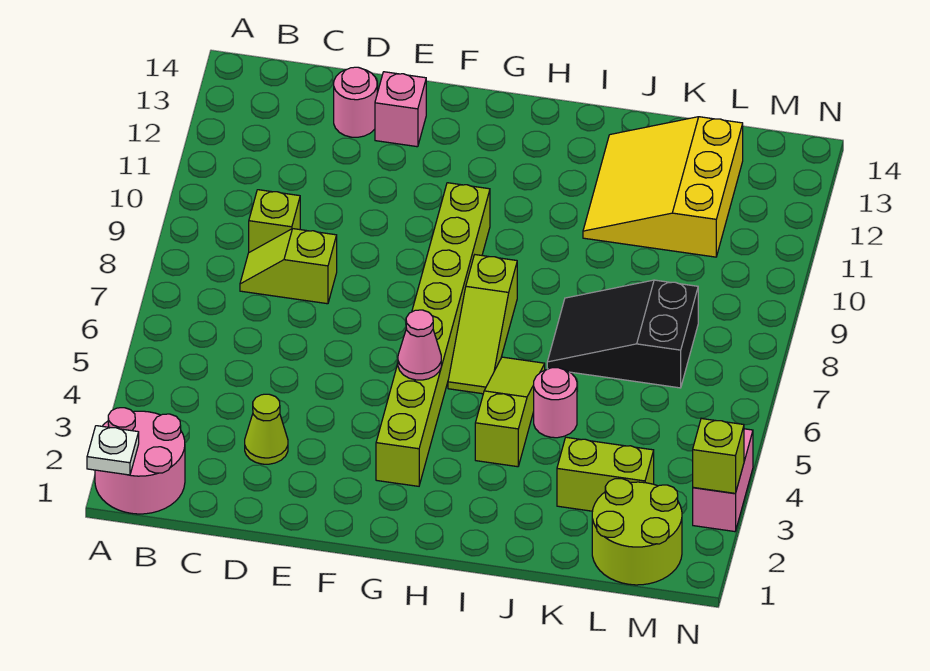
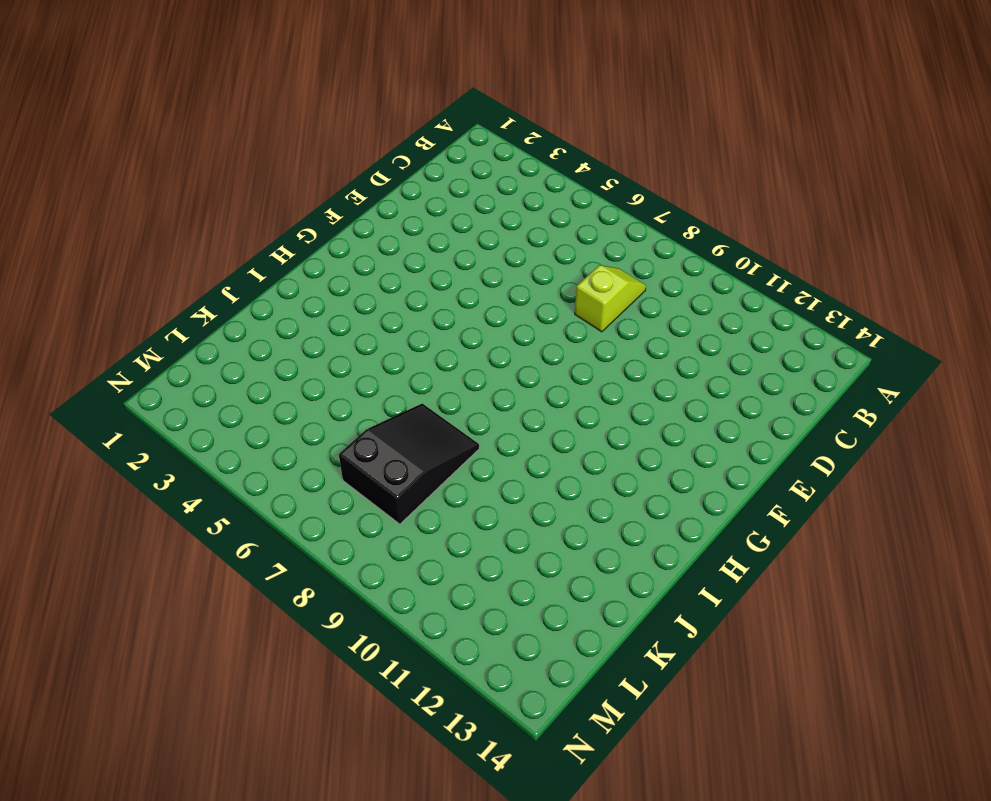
none -> pink 2x2 round brick [95,408,185,514]
none -> lime 1x1 brick [249,190,300,252]
none -> lime 1x1 cone [245,394,288,464]

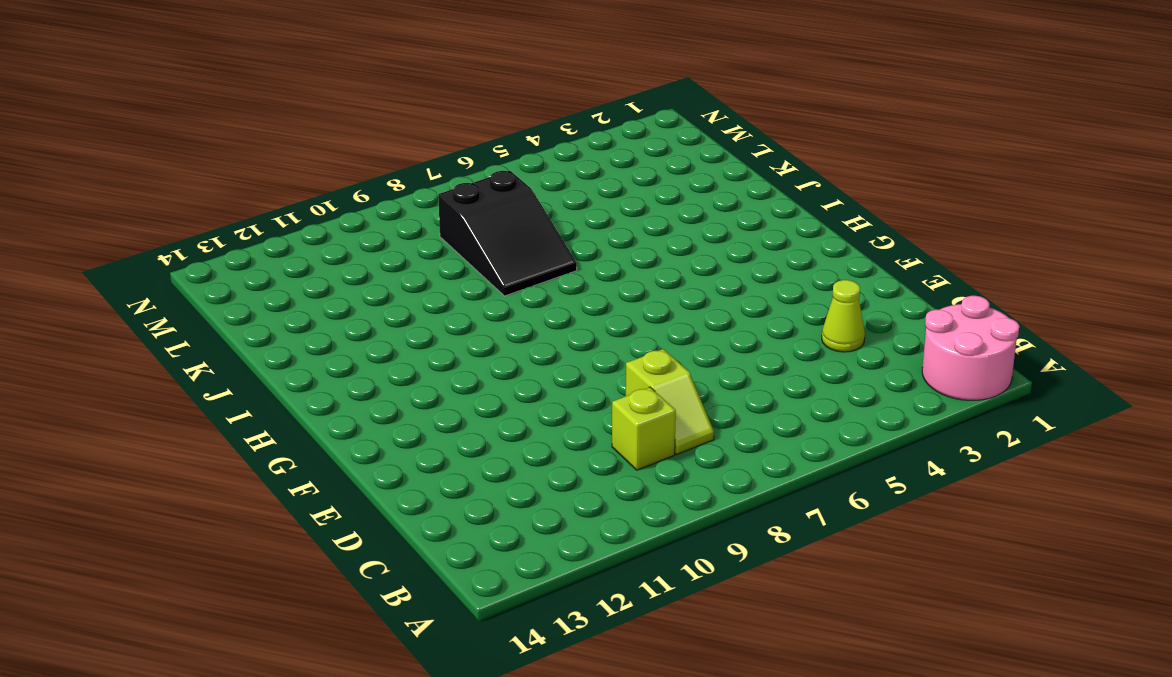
none -> pink 1x1 round brick [334,67,377,137]
none -> pink 1x1 brick [375,72,426,147]
none -> lime 1x8 brick [376,183,490,486]

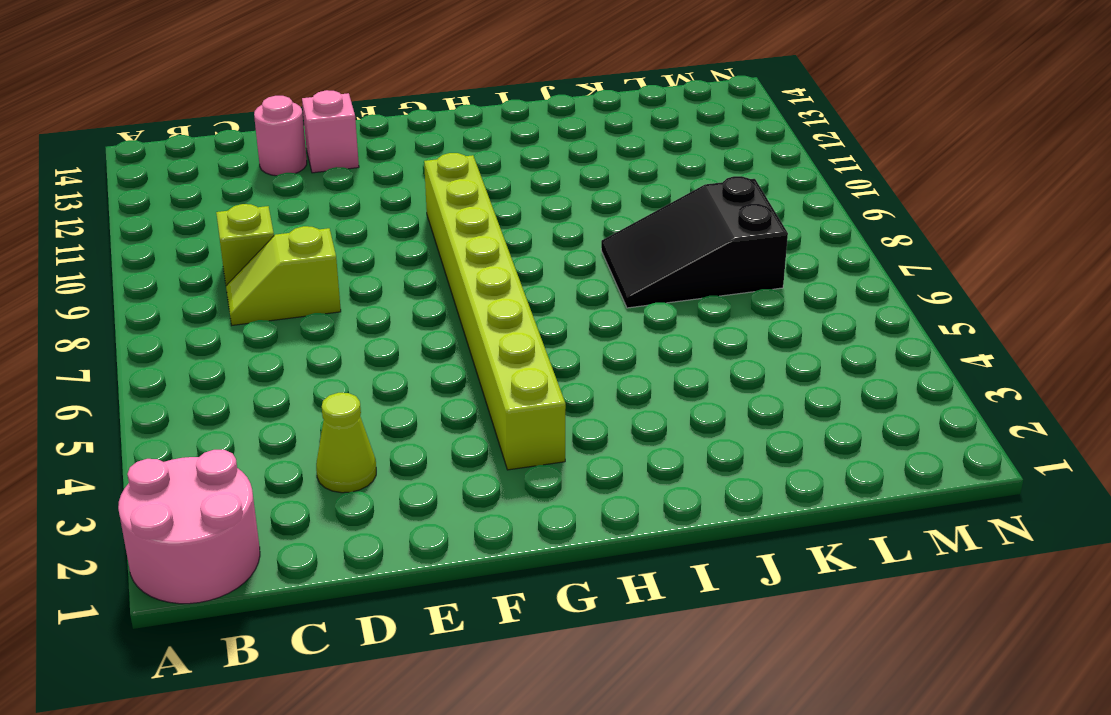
none -> lime 1x3 slope [448,255,517,394]
none -> lime 1x3 slope [475,357,545,467]
none -> pink 1x1 round brick [534,368,577,438]

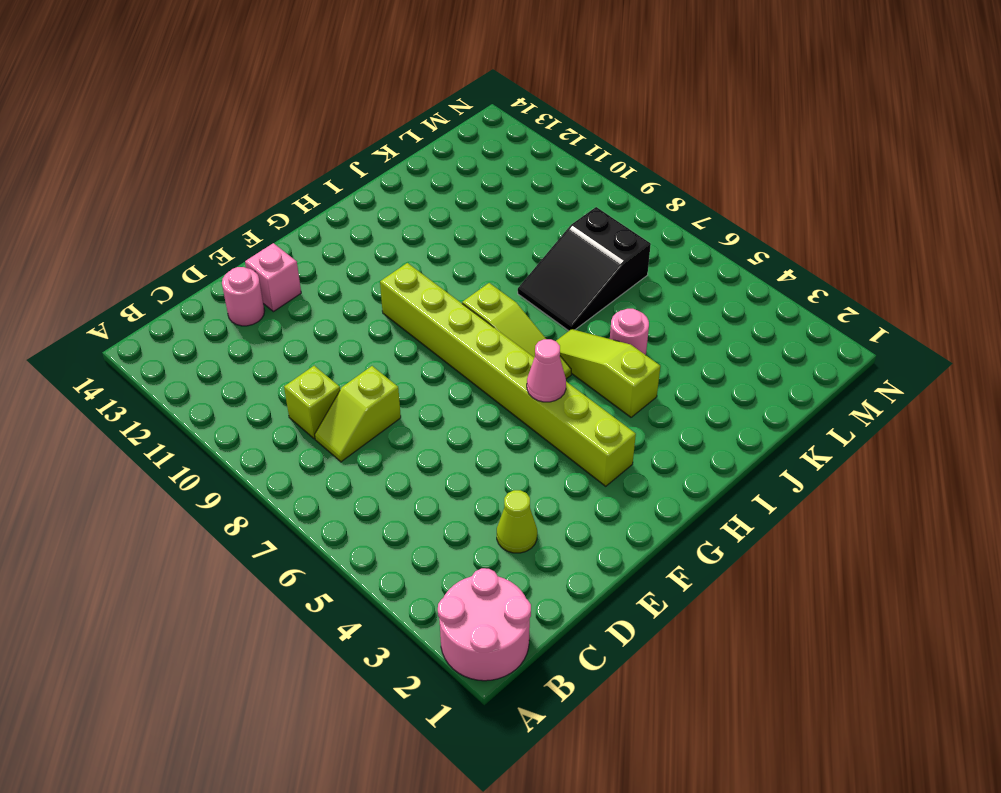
none -> yellow 3x3 slope [583,117,743,257]
none -> lime 1x2 brick [557,437,654,511]
none -> lime 2x2 round brick [592,479,682,585]

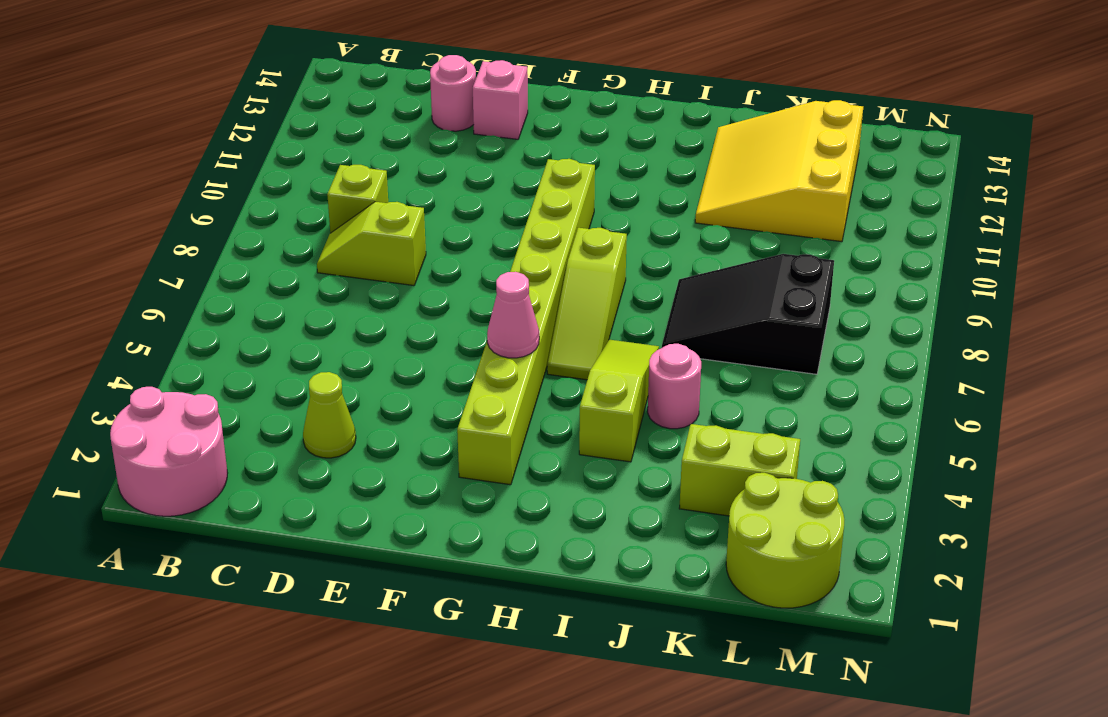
none -> pink 1x2 brick [693,429,753,532]
none -> white 1x1 plate [87,426,139,475]
none -> lime 1x1 brick [693,419,744,493]

